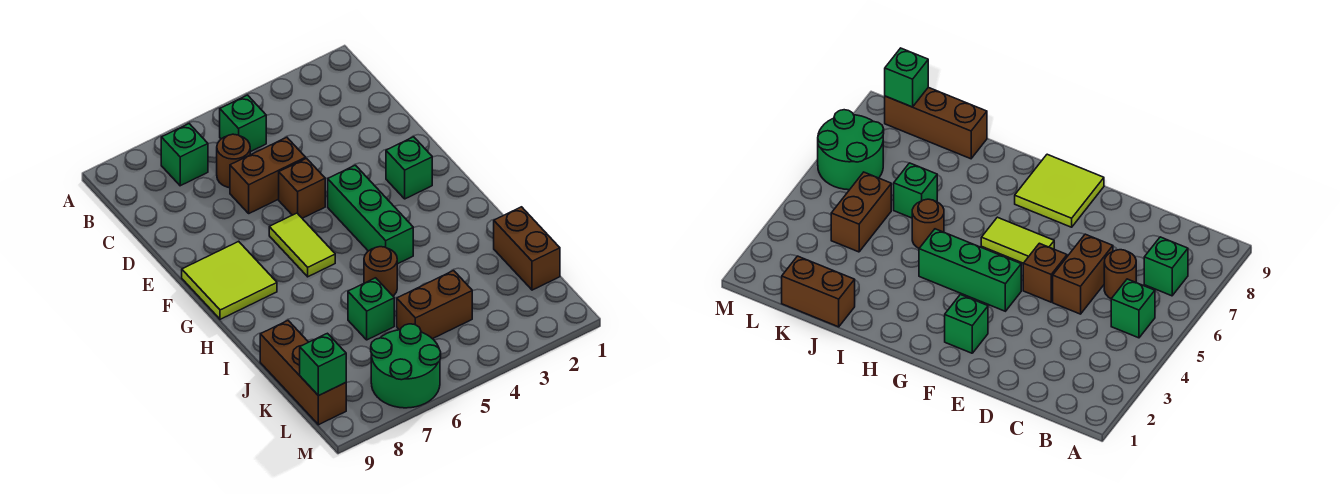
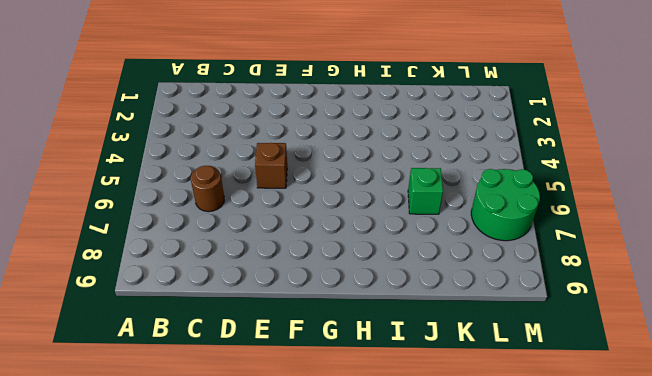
none -> green 1x1 brick [220,95,266,152]
none -> green 1x1 brick [161,124,208,186]
none -> brown 1x2 brick [230,137,306,213]

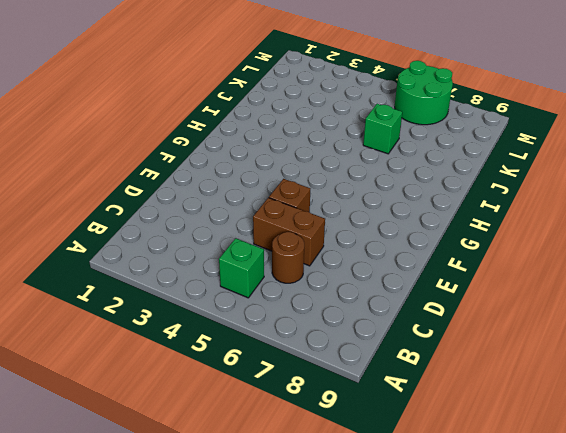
none -> green 1x1 brick [161,124,208,186]
none -> green 1x1 brick [386,137,432,199]
none -> green 1x3 brick [328,165,413,264]

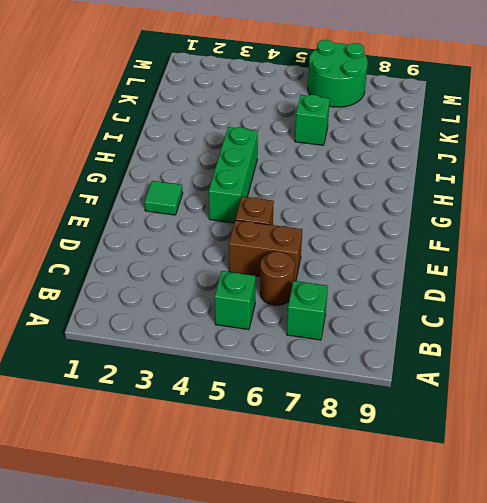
green 1x1 tile [144,181,183,215] -> green 1x1 brick [386,137,432,199]
none -> lime 1x2 tile [269,213,335,277]
none -> lime 2x2 tile [182,241,277,319]
none -> brown 1x1 round brick [364,247,397,296]

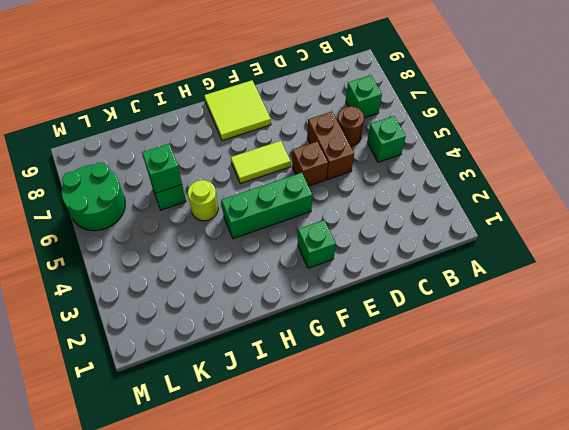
lime 1x1 round brick [188,180,218,221] -> brown 1x1 round brick [364,247,397,296]
green 1x1 brick [142,144,182,193] -> green 1x1 brick moved to [300,333,346,396]
none -> brown 1x2 brick [494,207,560,290]
none -> brown 1x3 brick [260,321,346,425]
none -> brown 1x2 brick [397,271,472,339]

